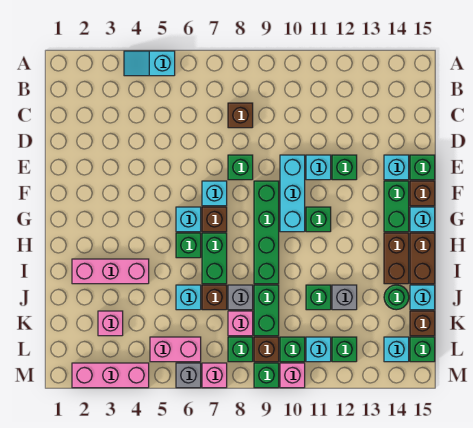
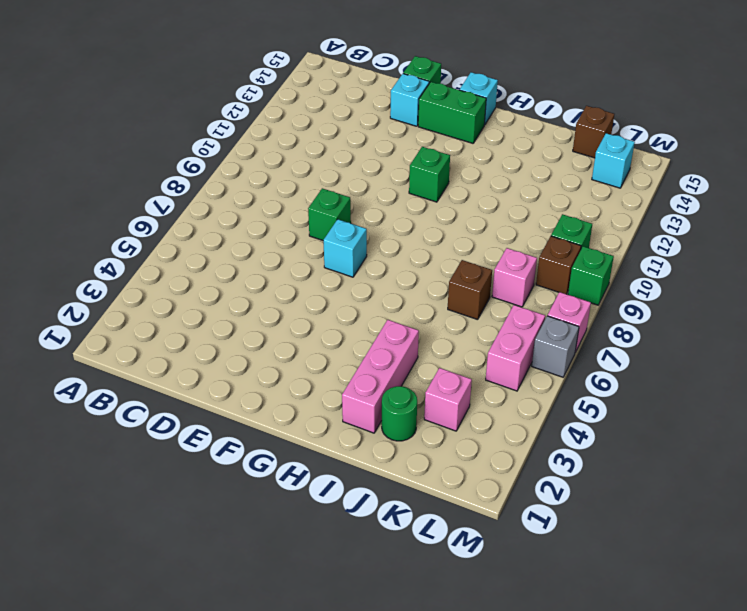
green 1x1 round brick [382,386,417,441] -> green 1x1 round brick moved to [384,285,409,310]
none -> cyan 1x2 slope [124,51,175,76]
none -> brown 1x1 brick [228,103,253,128]
none -> cyan 1x3 brick [280,155,305,232]
none -> cyan 1x1 brick [306,155,331,180]

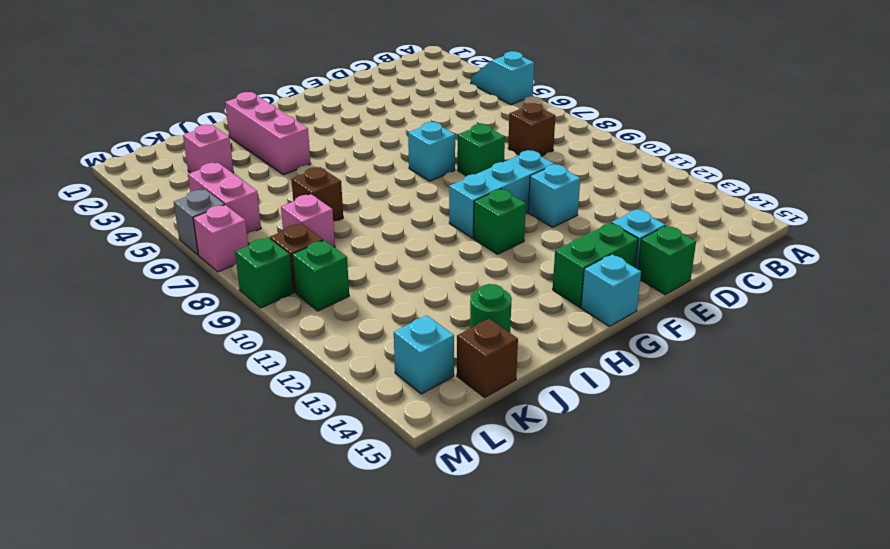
none -> green 1x1 brick [332,155,357,180]
none -> green 1x4 brick [254,181,279,284]
none -> brown 1x1 brick [410,181,435,206]
none -> cyan 1x1 brick [176,207,201,232]

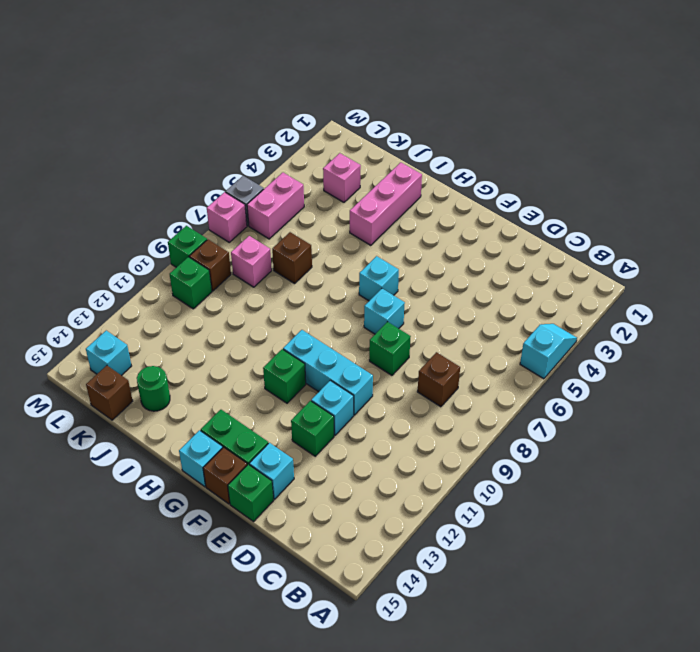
none -> green 1x4 brick [254,181,279,284]
none -> brown 1x1 brick [202,207,227,232]
none -> green 1x1 brick [176,233,201,258]
none -> green 1x2 brick [202,233,227,284]

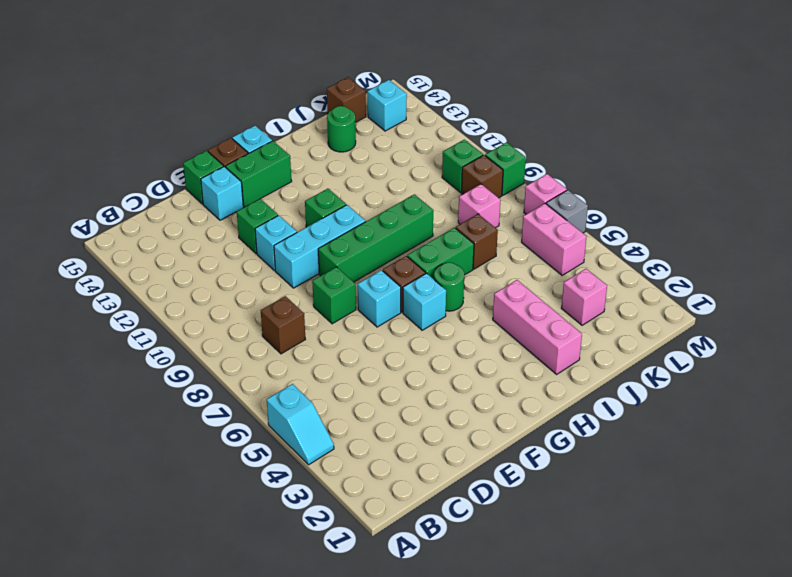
green 1x1 round brick [434,263,464,311] -> green 1x1 brick [176,233,201,258]
none -> brown 1x2 brick [384,233,409,284]
none -> brown 1x2 brick [410,233,435,284]
none -> cyan 1x1 brick [176,285,201,310]
none -> grey 1x1 brick [228,285,253,310]

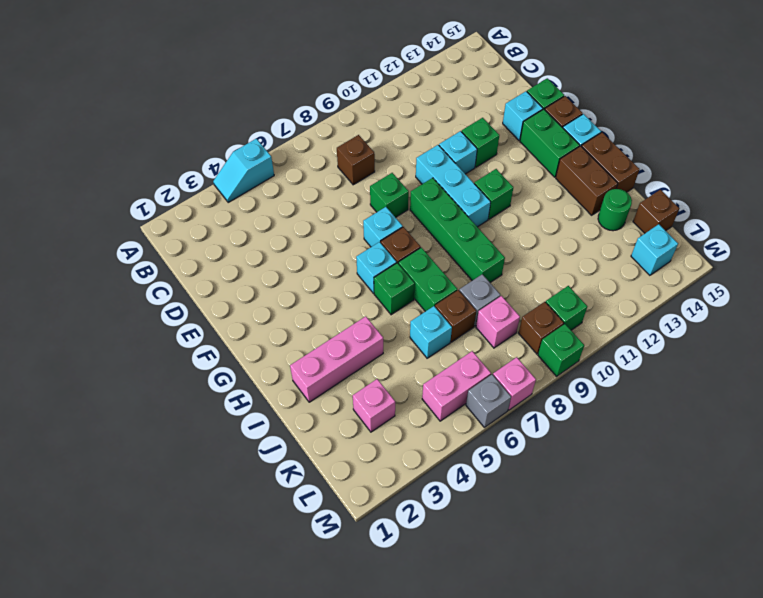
none -> green 1x2 brick [254,285,279,336]
none -> green 1x1 brick [306,285,331,310]
none -> grey 1x1 brick [332,285,357,310]
none -> cyan 1x1 brick [410,285,435,310]

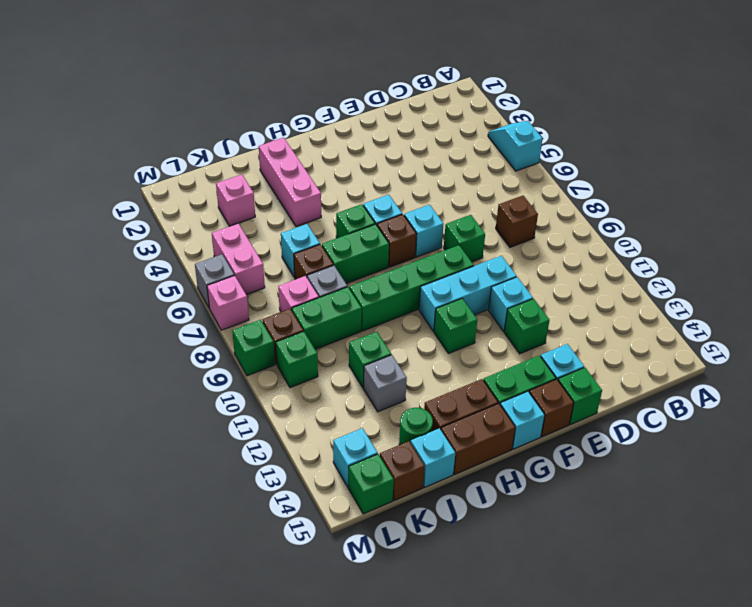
none -> green 1x1 brick [228,337,253,362]
none -> cyan 1x1 brick [306,337,331,362]
none -> green 1x1 brick [332,337,357,362]
none -> pink 1x3 brick [72,363,149,388]

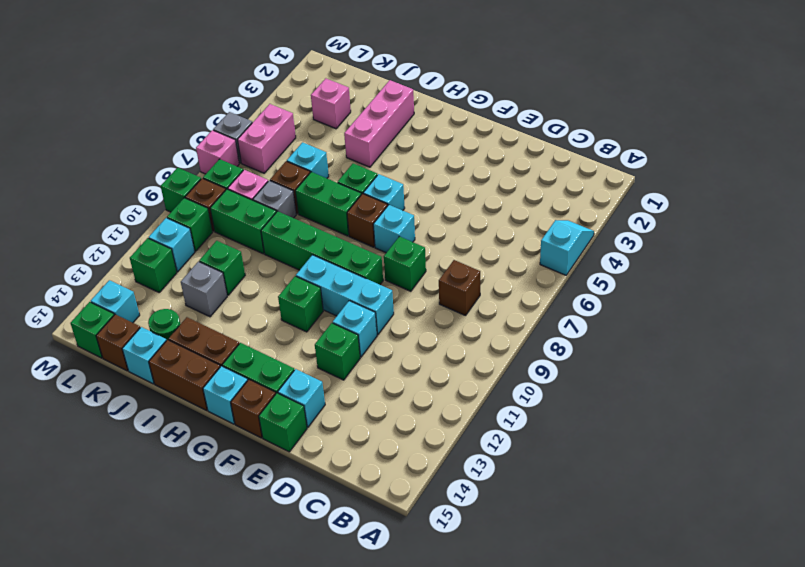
none -> pink 1x3 brick [72,363,149,388]
none -> pink 1x1 brick [280,363,305,388]

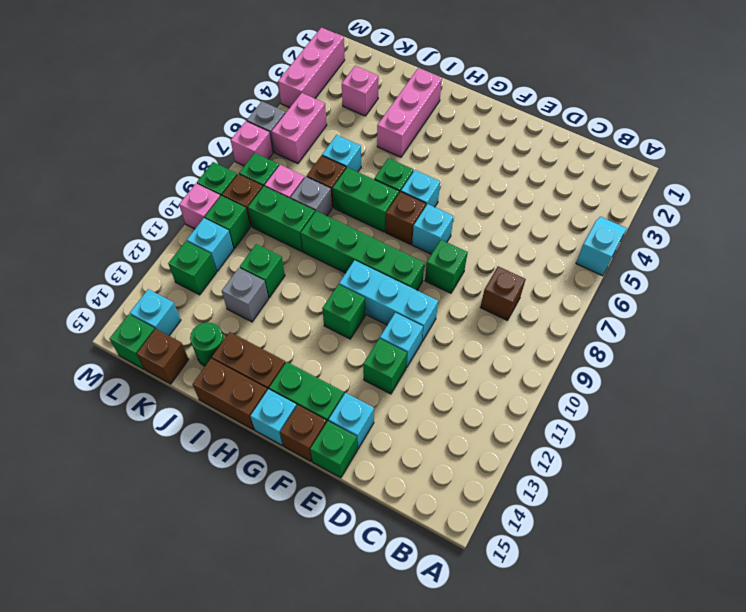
none -> cyan 1x1 brick [410,285,435,310]

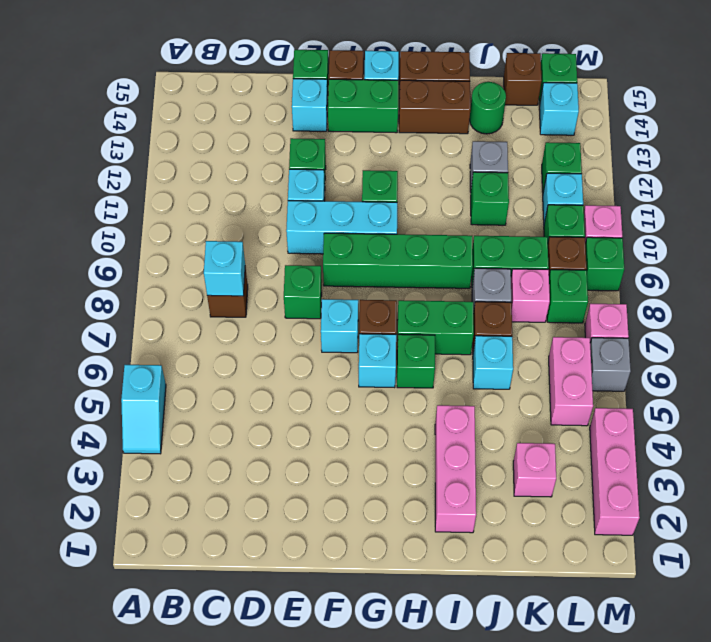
cyan 1x1 brick [204,241,245,296] -> cyan 1x1 brick moved to [410,285,435,310]

